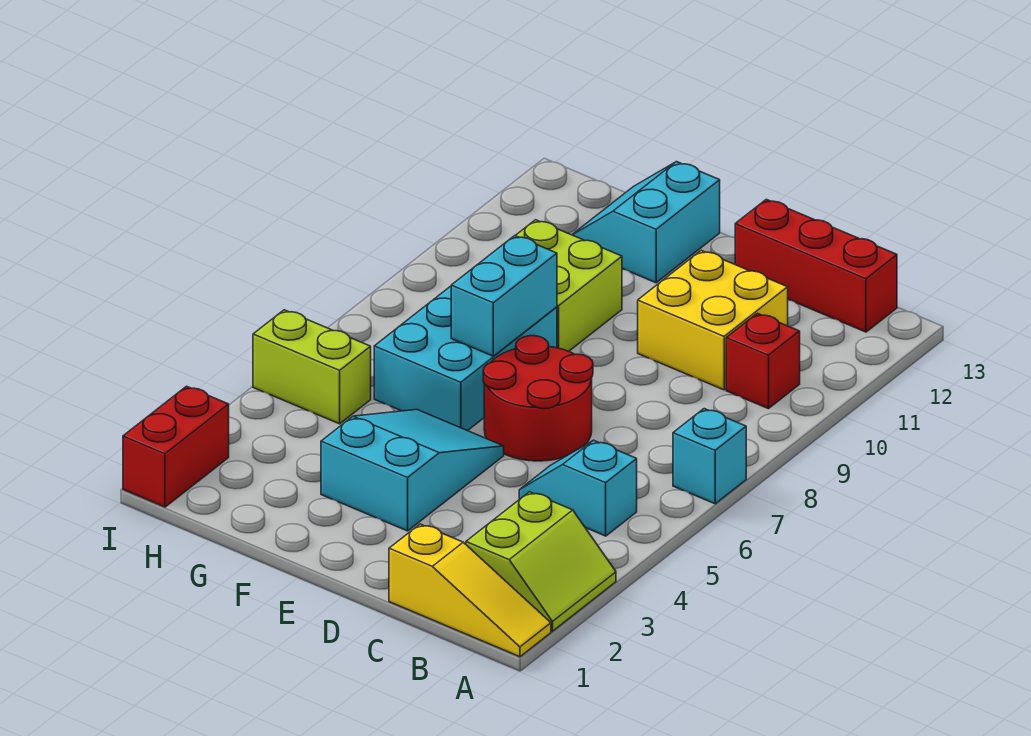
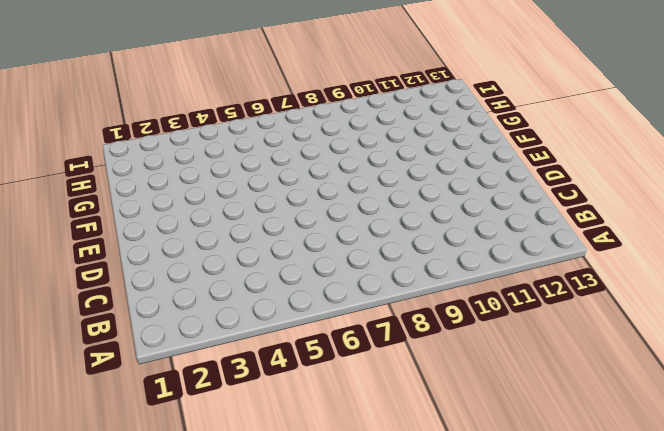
none -> yellow 1x3 slope [389,524,551,657]
none -> lime 2x2 slope [466,492,616,631]
none -> cyan 1x1 brick [673,409,746,504]

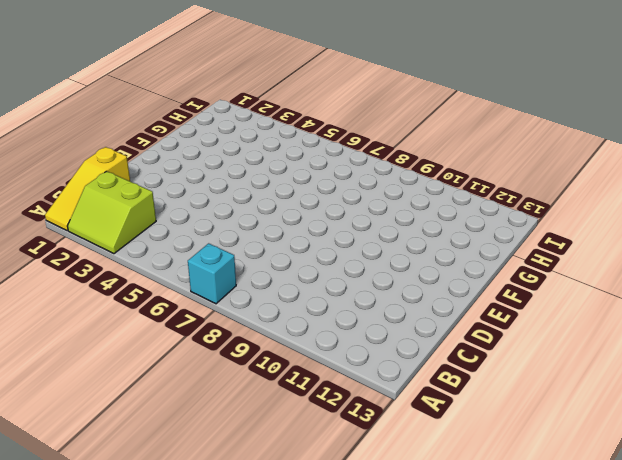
none -> cyan 1x2 slope [519,440,637,536]
none -> red 1x1 brick [726,313,800,409]
none -> red 1x3 brick [735,199,897,332]

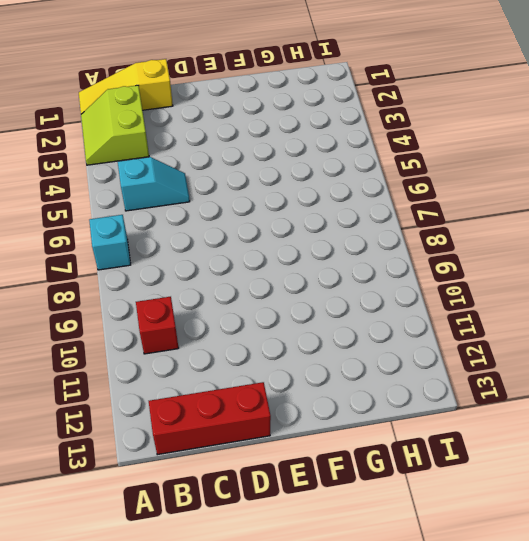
none -> yellow 2x2 brick [638,250,788,390]
none -> red 2x2 round brick [483,336,593,461]
none -> cyan 2x3 slope [321,410,504,531]

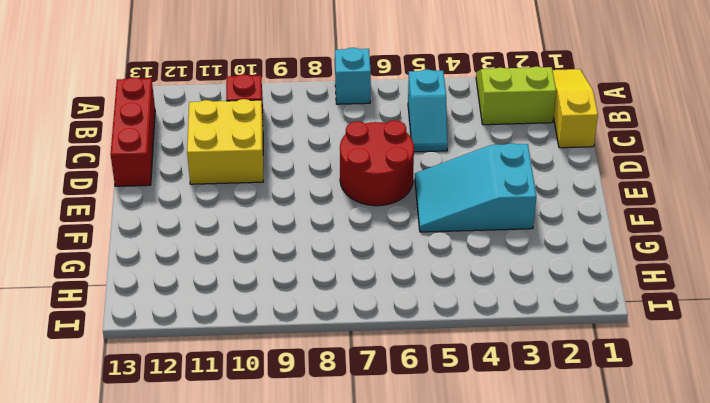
none -> cyan 2x3 brick [374,286,557,431]
none -> lime 2x2 brick [515,220,622,351]
none -> cyan 2x2 slope [572,162,720,283]

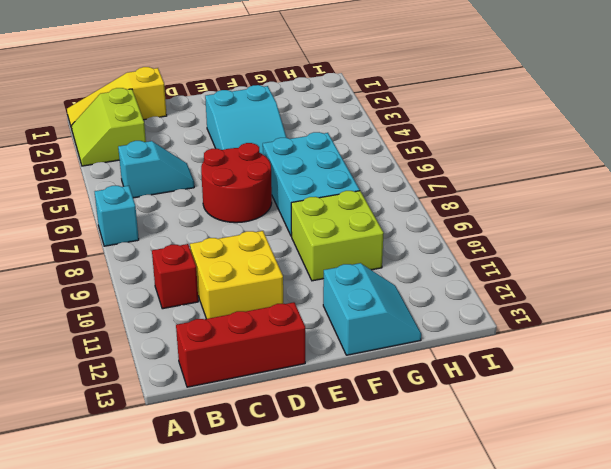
none -> lime 1x2 brick [253,310,371,424]
none -> red 1x2 brick [123,386,229,507]
none -> cyan 1x2 brick [451,236,557,356]

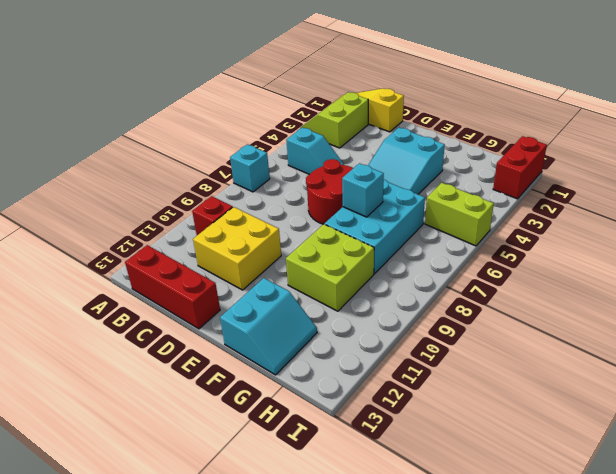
cyan 1x1 brick [342,163,384,217] -> cyan 1x2 brick [451,236,557,356]

